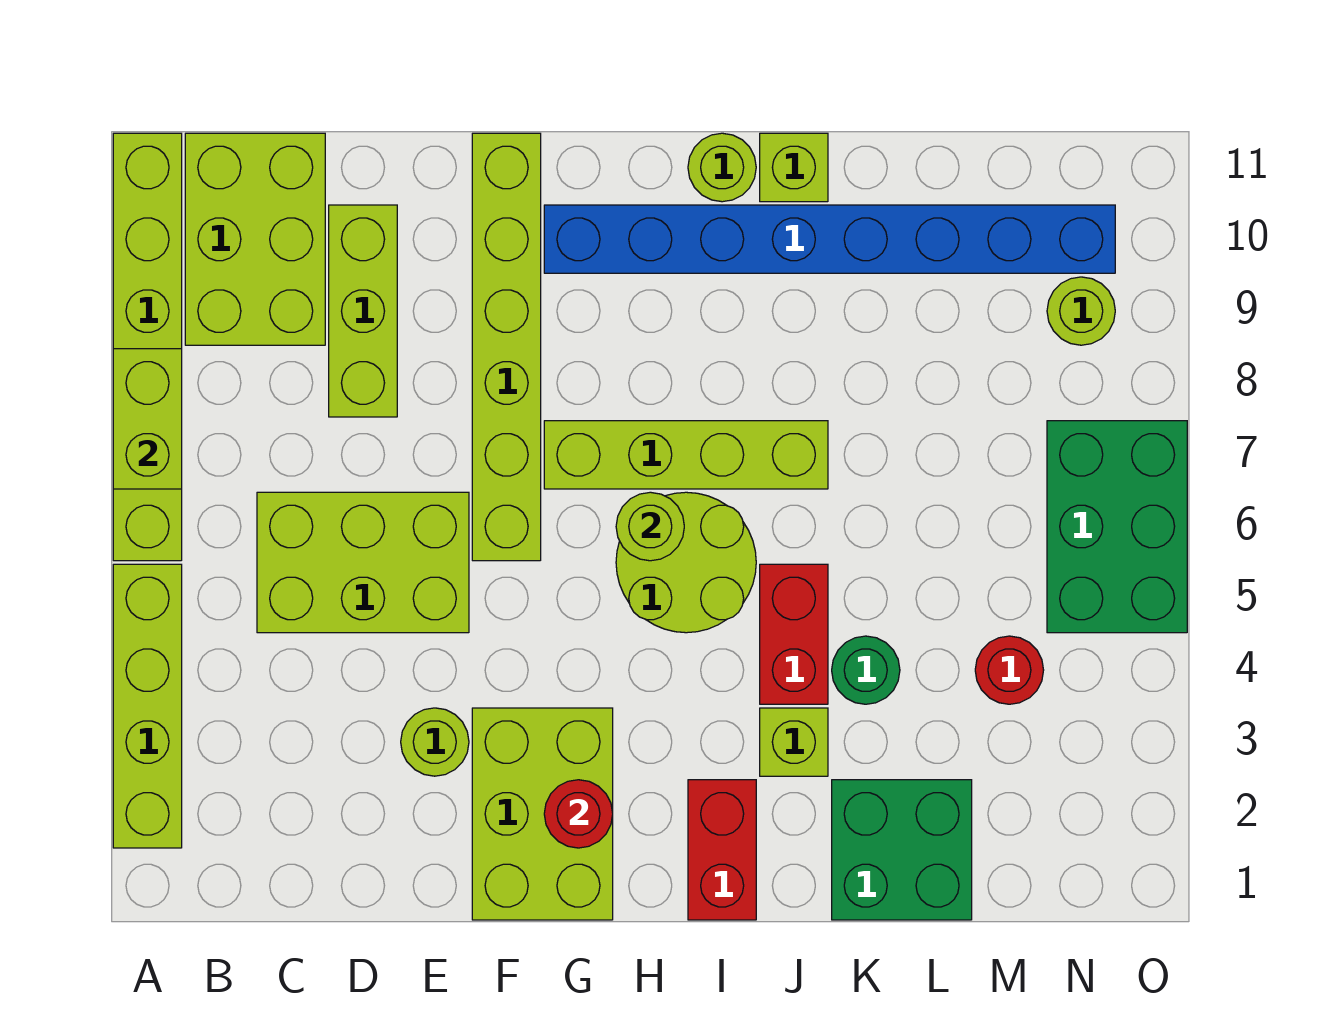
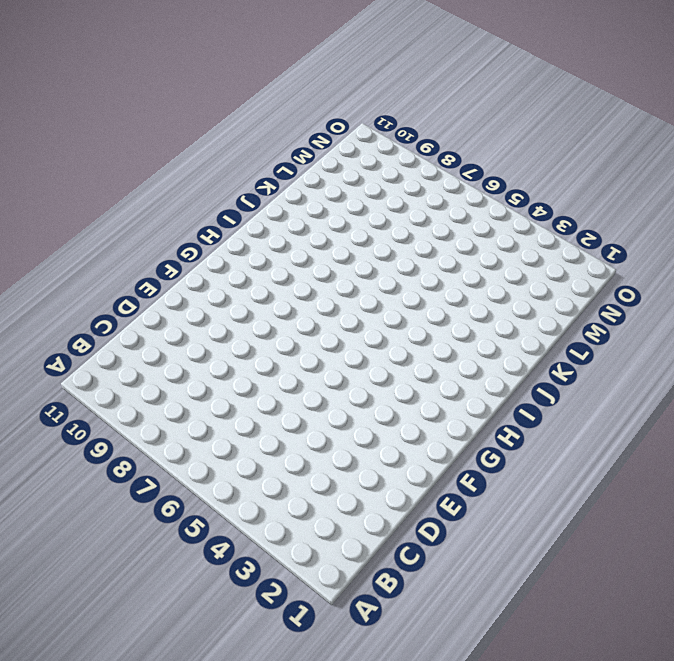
none -> lime 1x4 brick [113,564,182,848]
none -> lime 1x6 brick [113,133,182,561]
none -> lime 2x3 brick [185,133,325,345]

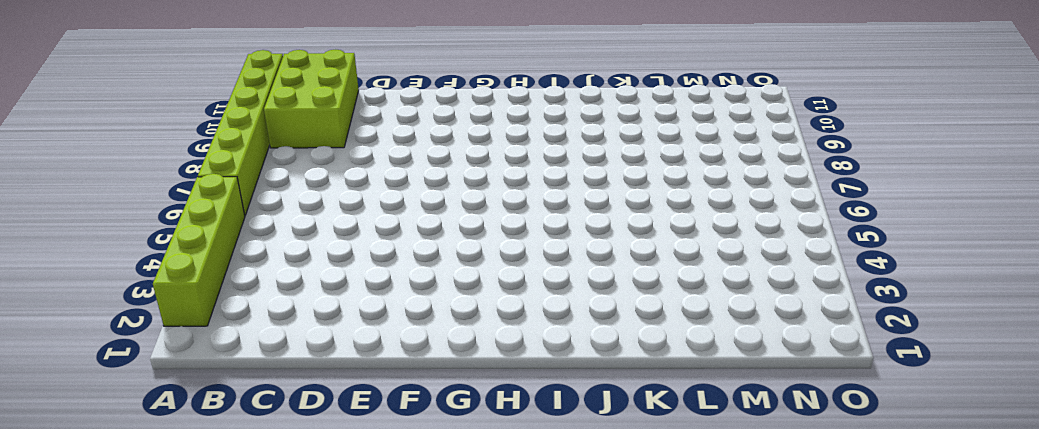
none -> lime 2x3 brick [257,492,469,633]
none -> lime 1x3 brick [329,205,397,417]
none -> lime 1x1 round brick [401,708,469,776]

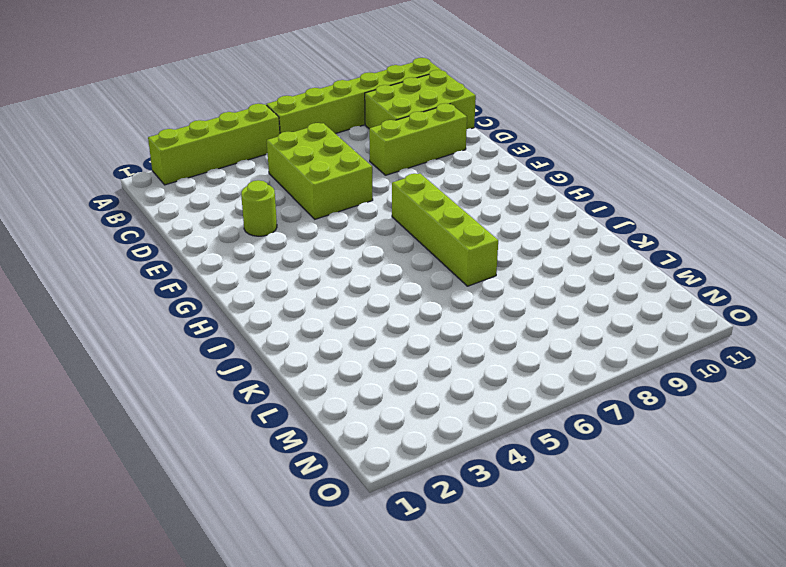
none -> lime 2x3 brick [472,708,613,920]
none -> lime 1x6 brick [472,133,541,561]
none -> blue 1x8 brick [544,205,1115,273]

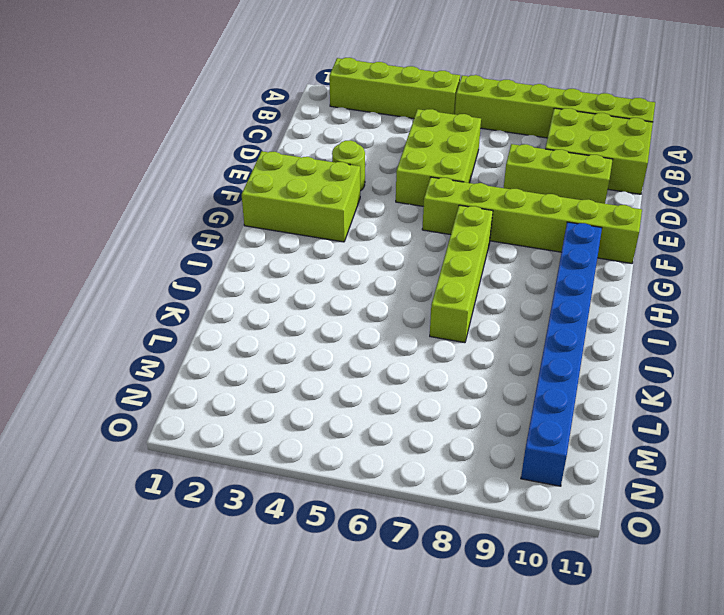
none -> lime 2x2 round brick [616,492,756,633]
none -> red 1x2 brick [688,780,756,920]
none -> lime 1x1 round brick [688,133,756,202]

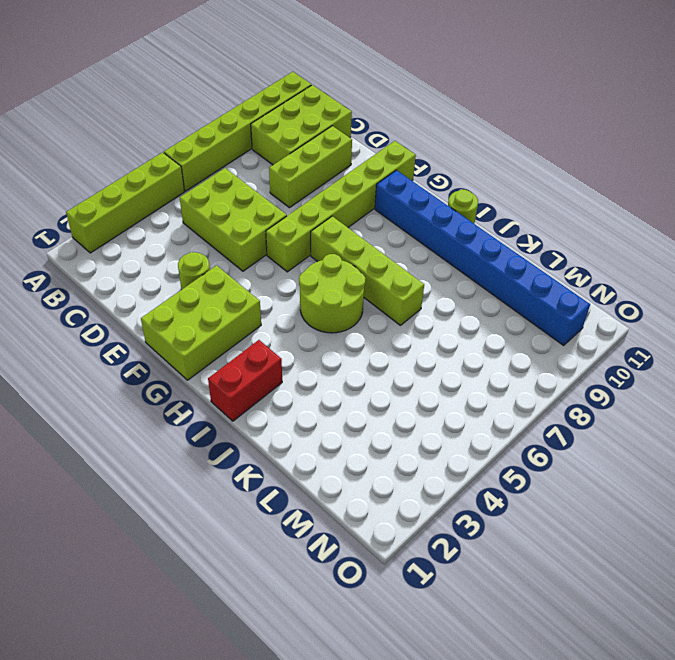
none -> lime 1x1 brick [760,708,828,776]
none -> red 1x2 brick [760,564,828,704]
none -> lime 1x1 brick [760,133,828,202]

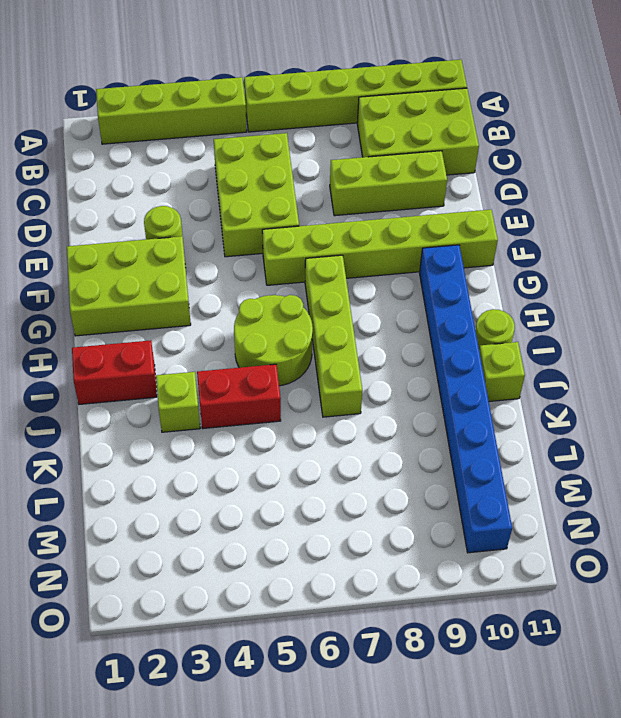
none -> green 2x2 brick [832,780,972,920]
none -> green 1x1 round brick [832,636,900,704]
none -> red 1x1 round brick [975,636,1044,704]

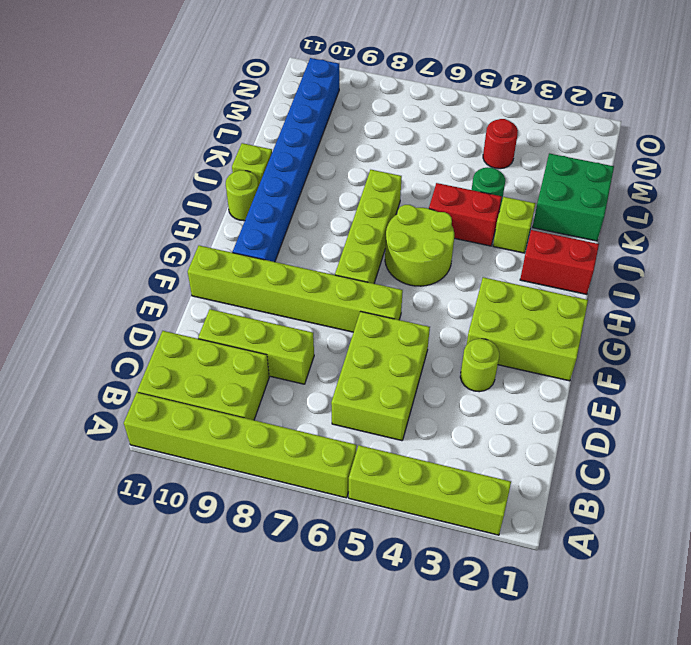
none -> green 2x3 brick [1047,421,1187,633]
none -> lime 1x1 round brick [1047,277,1115,345]
none -> lime 1x2 brick [113,349,182,489]

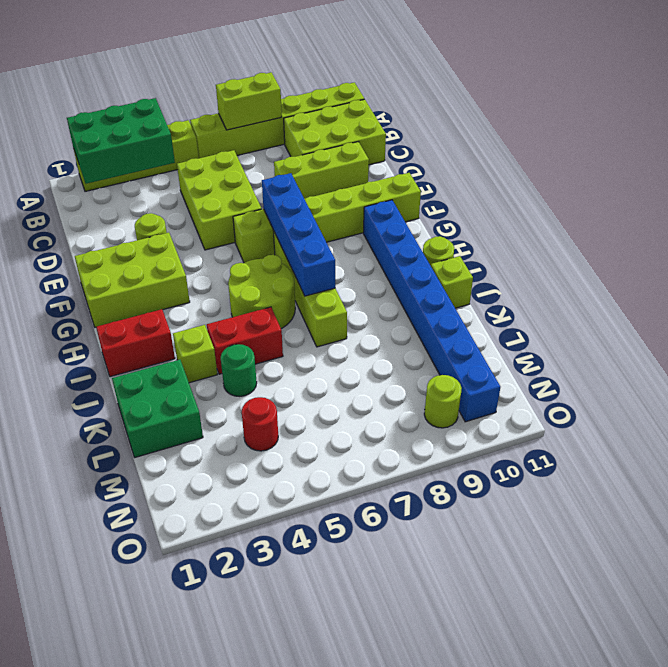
green 2x3 brick [67,98,175,184] -> green 2x3 brick moved to [1047,421,1187,633]
blue 1x4 brick [262,173,335,296] -> none
none -> red 1x1 round brick [544,780,613,848]
none -> lime 1x1 round brick [616,492,684,561]

